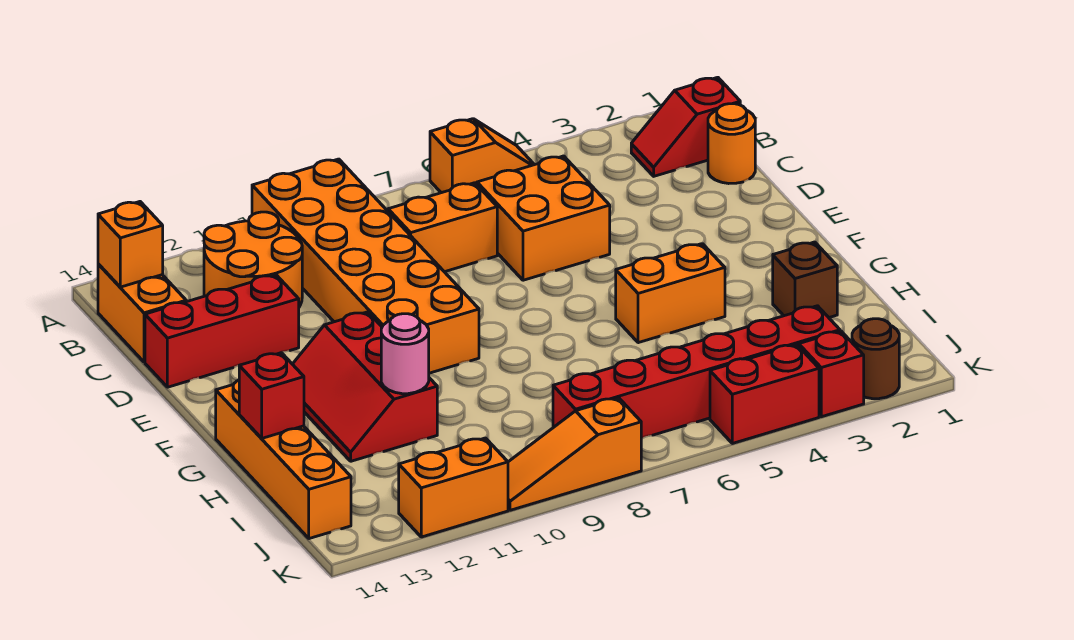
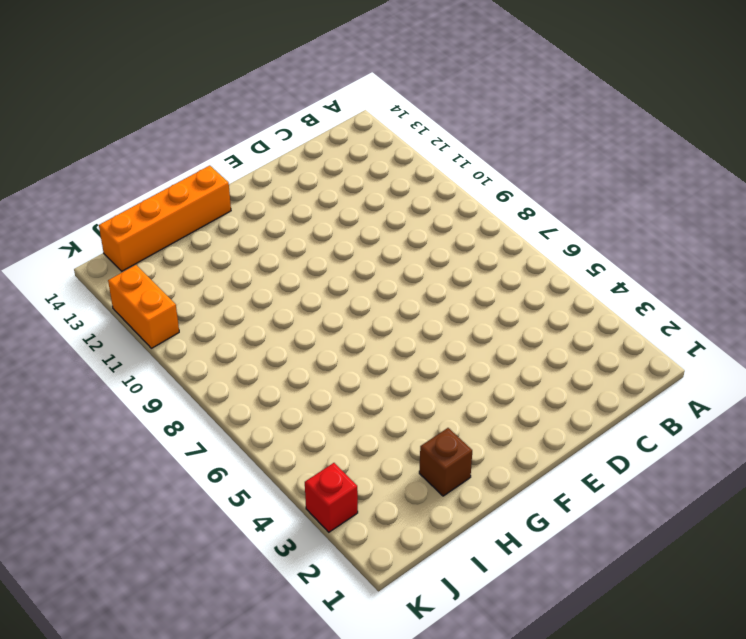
none -> orange 1x2 slope [430,119,534,193]
none -> orange 2x6 brick [252,159,479,373]
none -> red 1x2 slope [631,77,740,176]

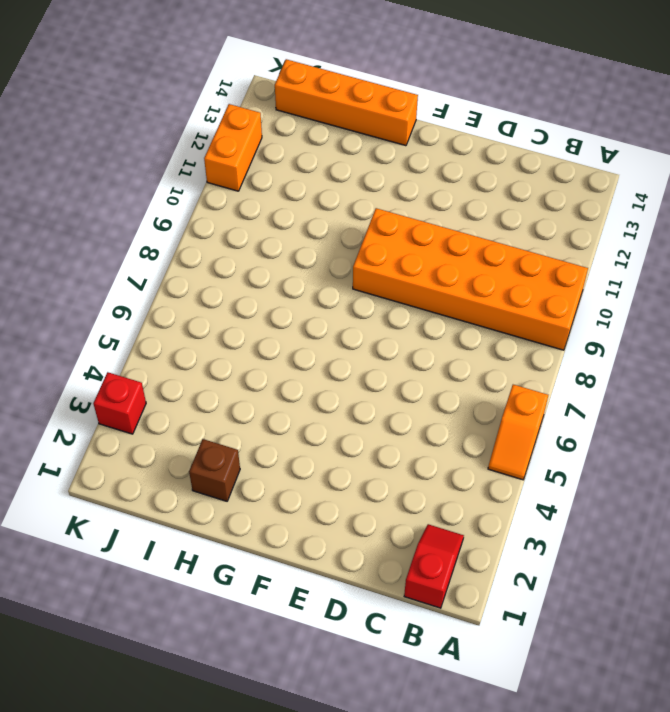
none -> orange 2x2 round brick [204,212,302,307]
none -> orange 1x2 brick [98,264,186,362]
none -> orange 1x1 round brick [708,104,755,184]

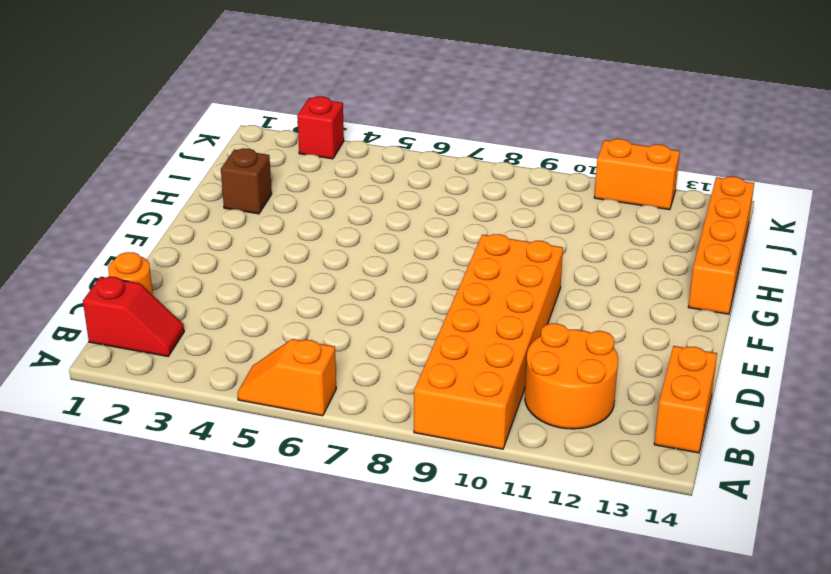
none -> orange 2x2 brick [477,156,610,280]
none -> orange 1x2 brick [388,183,497,272]
none -> red 1x3 brick [145,275,299,387]

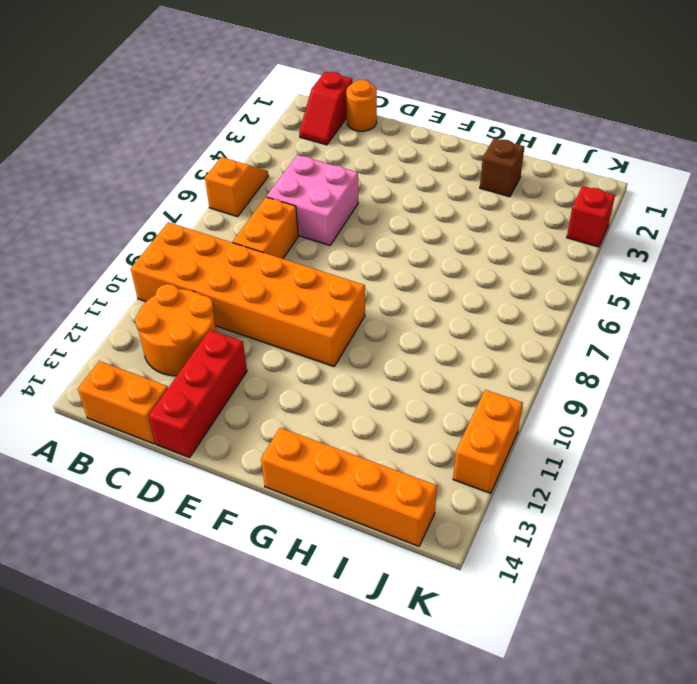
pink 2x2 brick [267,155,358,245] -> orange 2x2 brick [477,156,610,280]
none -> red 2x3 slope [293,312,437,461]
none -> orange 1x2 brick [616,244,725,343]
none -> red 1x6 brick [553,306,840,439]

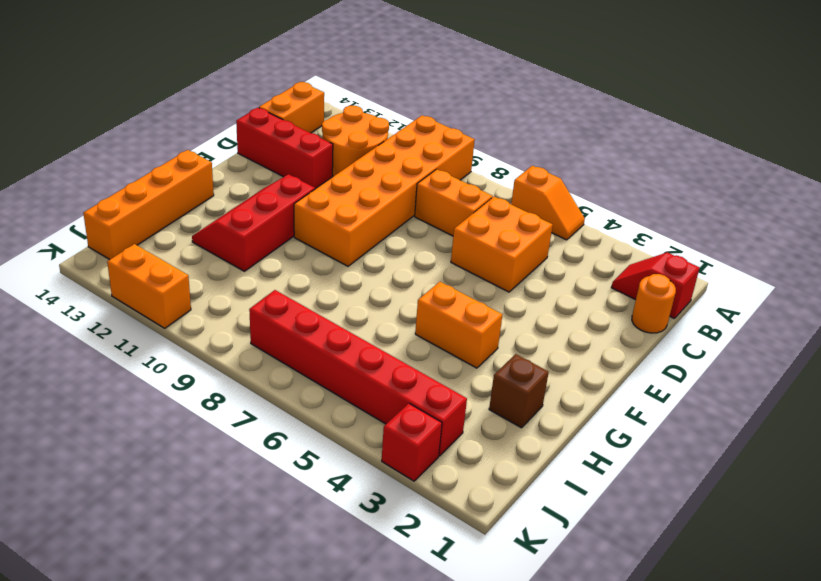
none -> brown 1x1 round brick [852,319,899,399]
none -> red 1x2 brick [710,344,819,443]
none -> orange 1x3 slope [508,398,641,510]

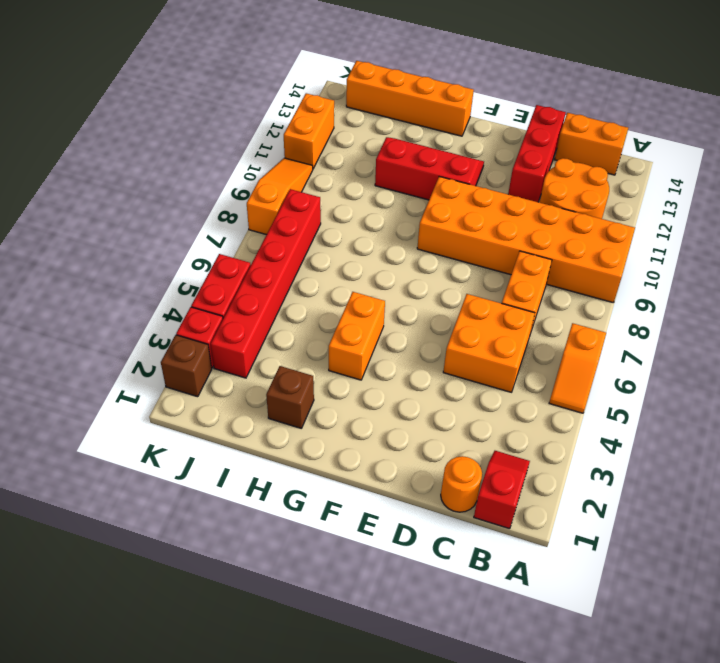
brown 1x1 brick [161,335,212,397] -> brown 1x1 round brick [852,319,899,399]
none -> orange 1x1 brick [98,202,163,287]
none -> pink 1x1 round brick [381,314,429,394]
none -> red 1x1 brick [239,353,304,438]

